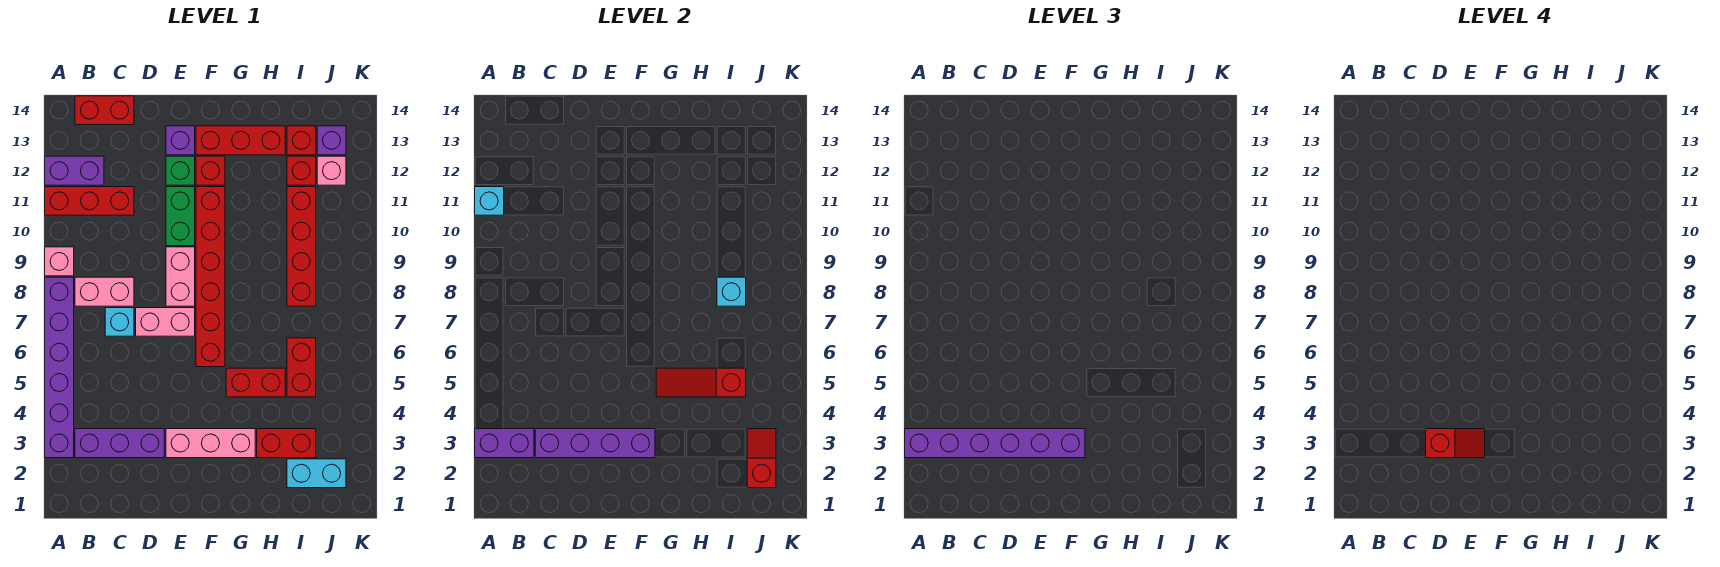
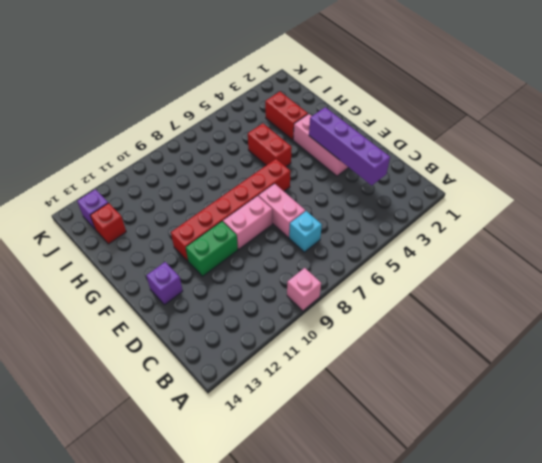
none -> purple 1x6 brick [45,277,74,458]
none -> red 1x3 brick [45,187,134,215]
none -> purple 1x2 brick [45,156,104,185]
none -> purple 1x3 brick [75,429,164,458]

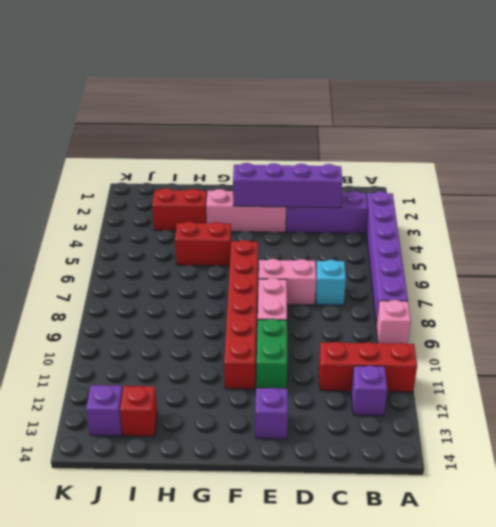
purple 1x1 brick [351,365,387,416] -> purple 1x2 brick [45,156,104,185]
none -> pink 1x2 brick [75,277,134,306]
none -> red 1x2 brick [75,96,134,125]
none -> green 1x1 brick [166,156,195,185]
none -> red 1x1 brick [196,156,225,185]

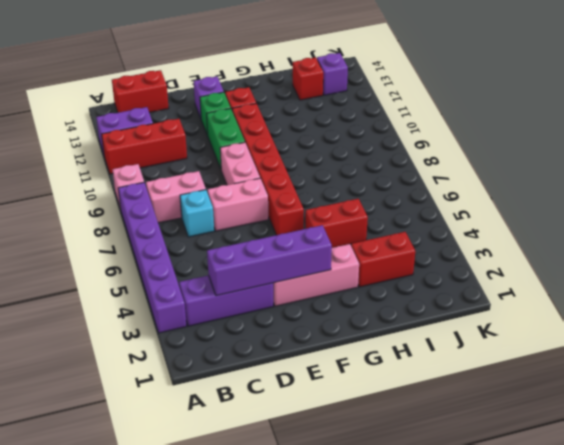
none -> red 1x3 brick [196,126,285,155]
none -> cyan 1x2 brick [287,459,346,488]
none -> red 1x2 brick [287,338,316,397]
none -> red 1x4 brick [287,187,316,306]

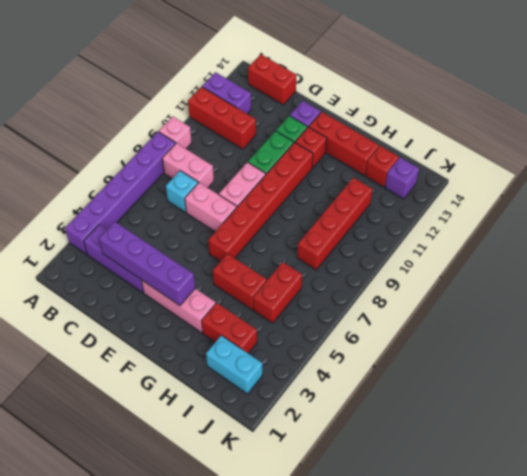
none -> red 1x1 brick [287,156,316,185]
none -> pink 1x1 brick [317,156,346,185]
none -> purple 1x2 brick [475,429,534,458]
none -> cyan 1x1 brick [475,187,504,215]

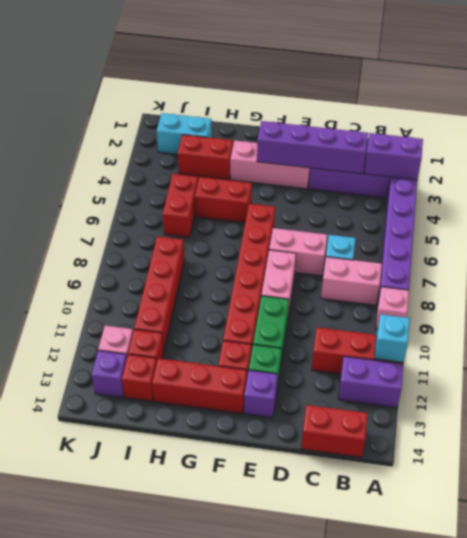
none -> red 1x3 slope [656,368,746,397]
none -> cyan 1x1 brick [717,277,746,306]
none -> red 1x2 slope [747,429,776,488]
none -> purple 1x6 brick [905,429,1085,458]

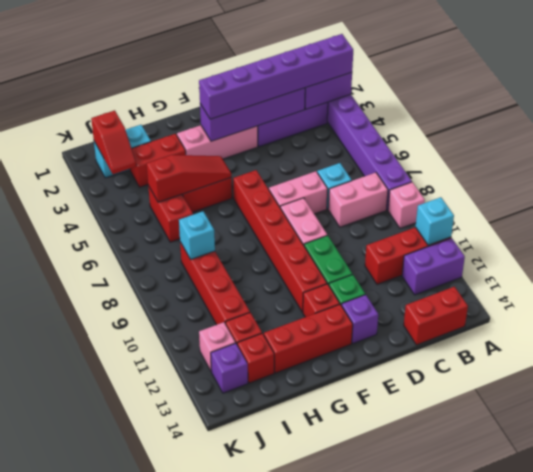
none -> red 1x2 slope [1426,429,1485,458]

